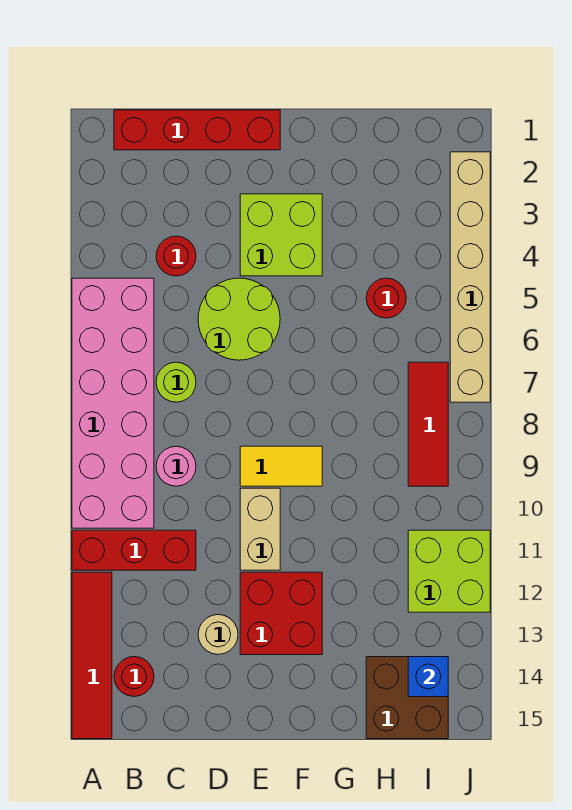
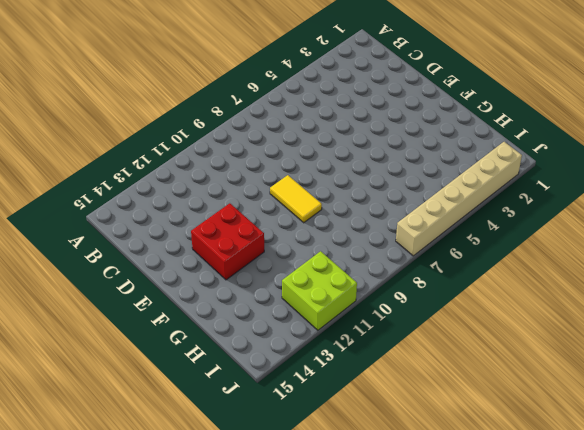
none -> pink 2x6 brick [72,278,154,528]
none -> red 1x3 brick [72,530,196,570]
none -> red 1x4 tile [72,572,112,739]

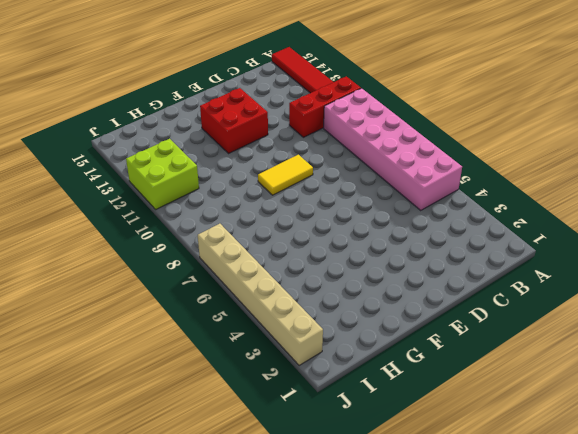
none -> red 1x4 brick [114,110,280,150]
none -> red 1x1 round brick [114,657,154,696]
none -> red 1x1 round brick [156,236,196,276]

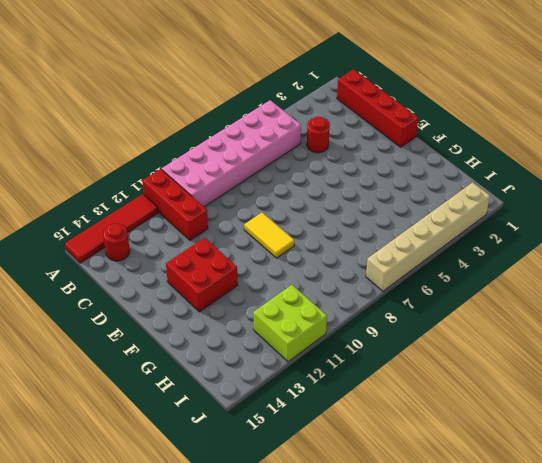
none -> lime 1x1 round brick [156,362,196,402]
none -> pink 1x1 round brick [156,446,196,486]
none -> lime 2x2 round brick [198,278,280,360]

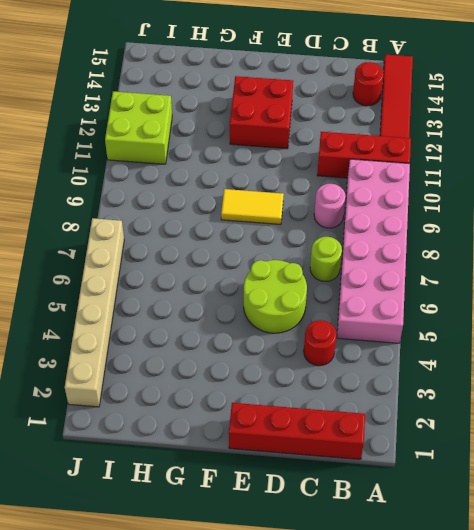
none -> tan 1x1 round brick [198,615,238,654]
none -> lime 2x2 brick [240,194,322,276]
none -> tan 1x2 brick [240,488,280,570]

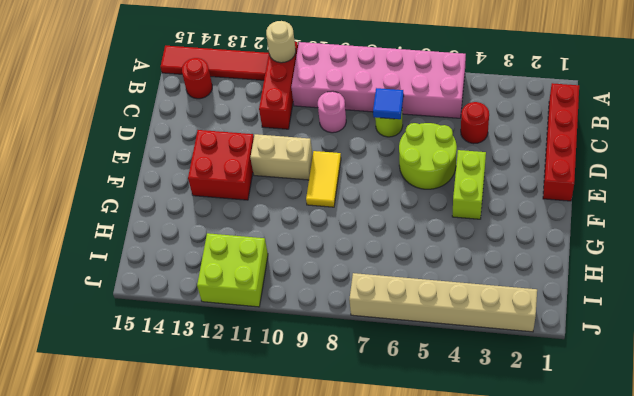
tan 1x1 round brick [266,21,296,63] -> tan 1x1 round brick moved to [198,615,238,654]
blue 1x1 tile [373,88,404,119] -> none
lime 1x2 brick [452,150,486,219] -> lime 2x2 brick [240,194,322,276]
none -> red 1x1 round brick [366,278,406,318]
none -> brown 2x2 brick [366,657,448,739]
none -> red 1x3 tile [408,362,448,486]

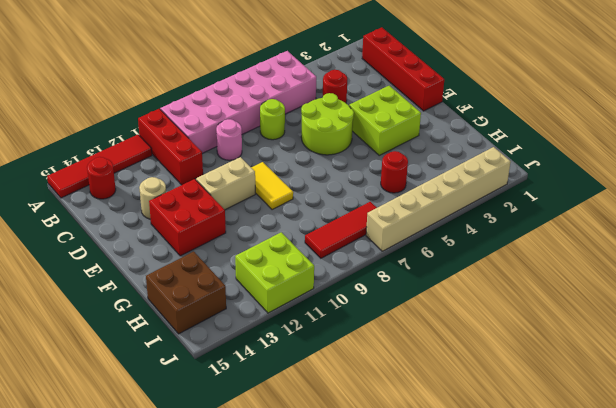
none -> blue 1x1 brick [408,657,448,697]

